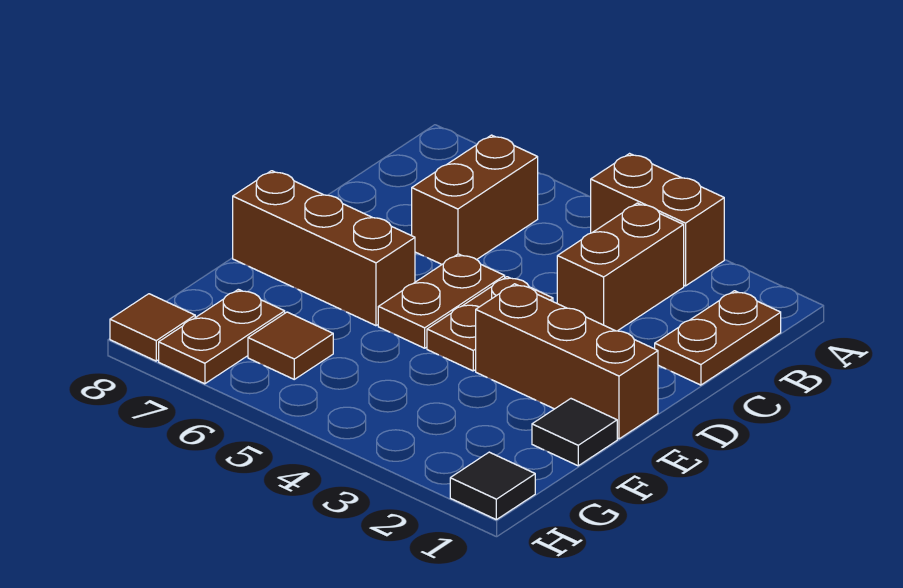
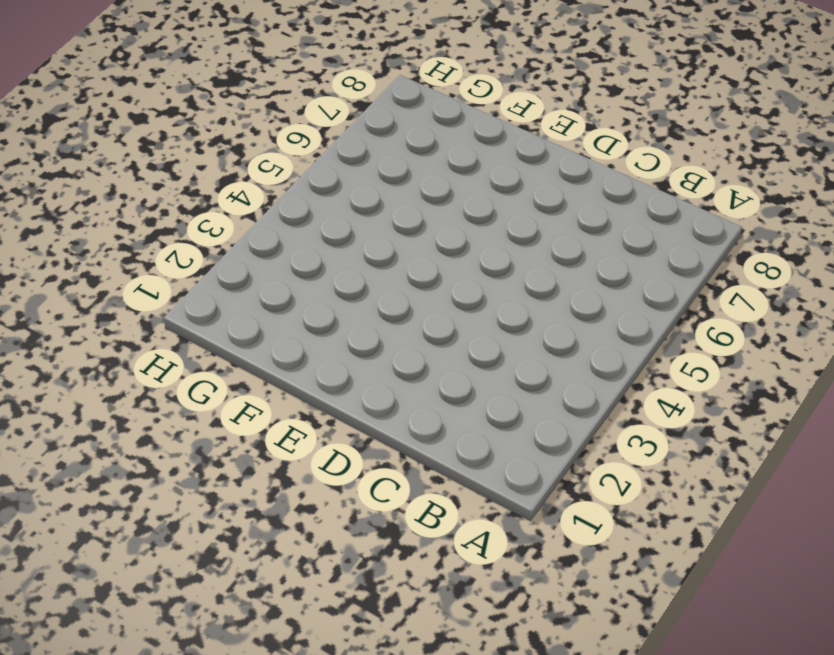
none -> brown 1x2 brick [591,154,724,286]
none -> brown 1x2 plate [655,291,781,385]
none -> brown 1x2 brick [557,203,684,331]

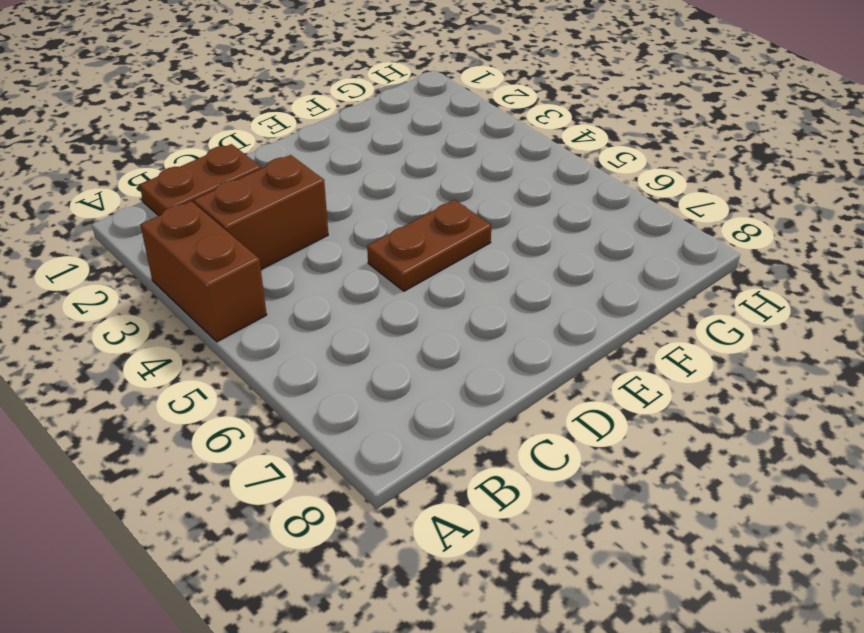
none -> brown 1x2 brick [412,135,538,264]
none -> brown 1x2 plate [427,277,553,371]
none -> brown 1x3 brick [476,284,658,439]

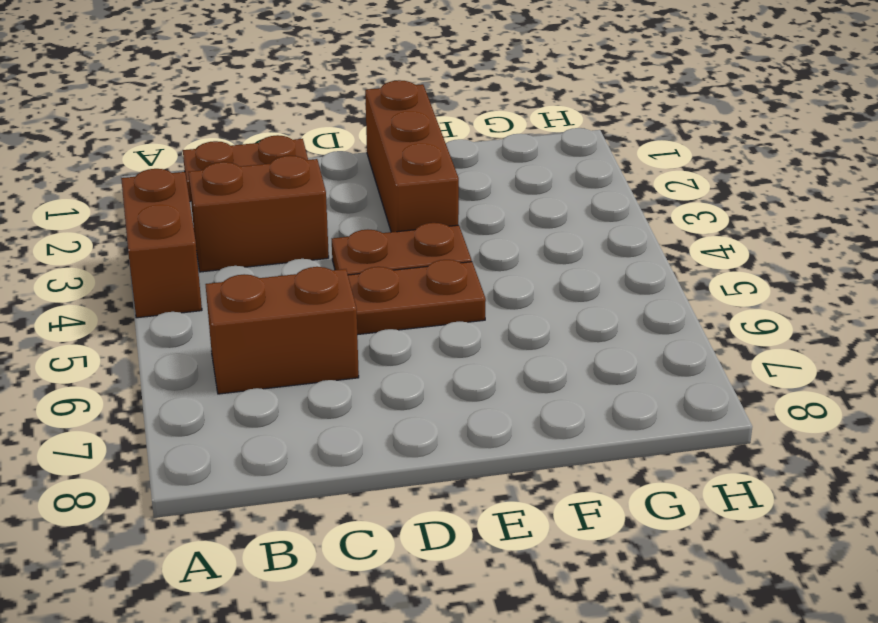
none -> brown 1x3 brick [233,171,415,326]
none -> black 1x1 tile [532,399,617,466]
none -> brown 1x1 tile [248,312,333,379]

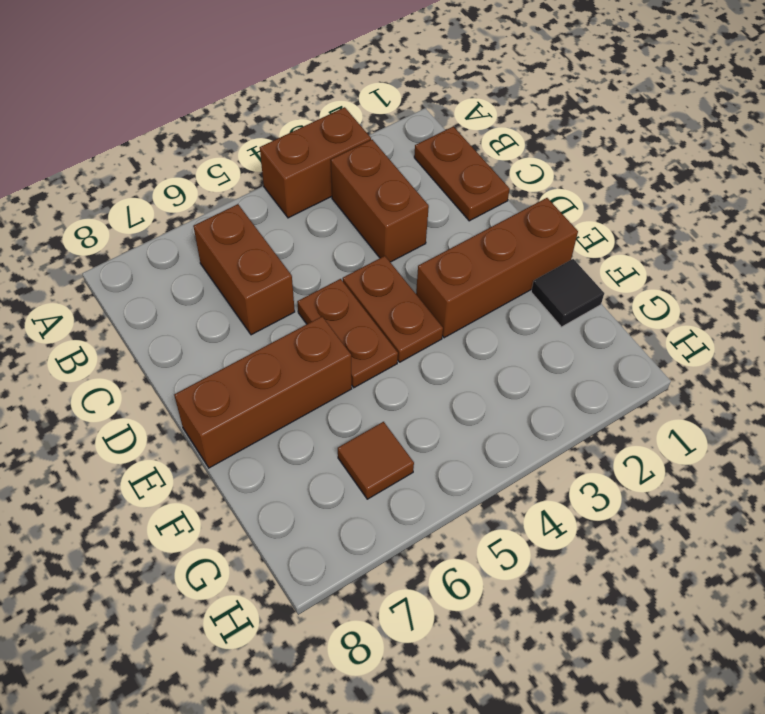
none -> brown 1x2 plate [159,289,285,384]
none -> black 1x1 tile [450,452,535,520]
none -> brown 1x1 tile [110,294,195,361]

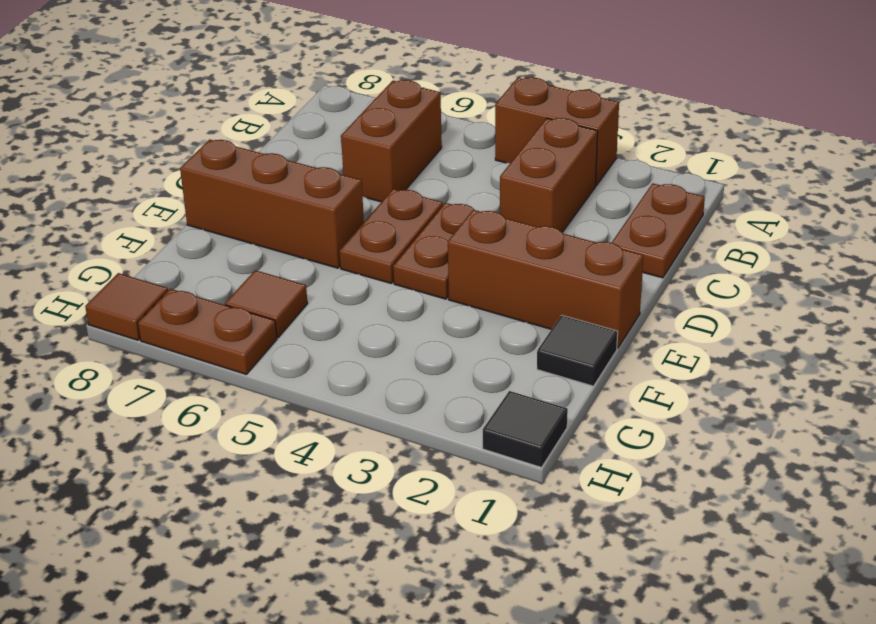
brown 1x2 plate [138,289,277,375] -> brown 1x2 plate turned to [159,289,285,384]

